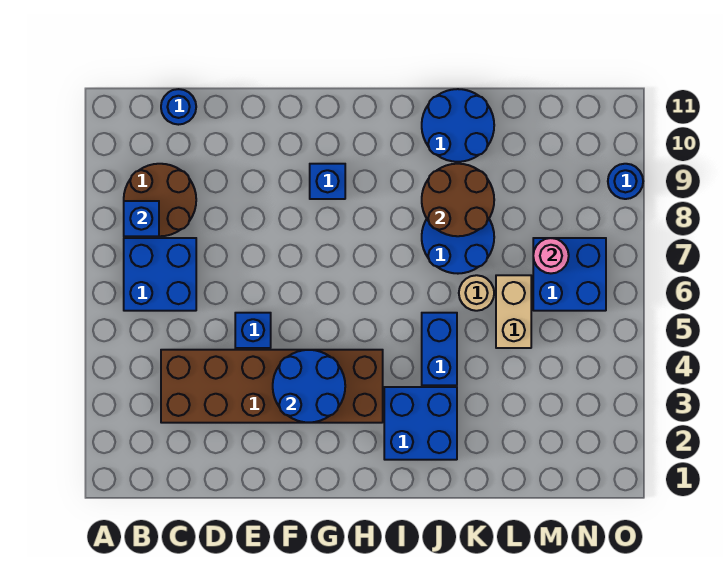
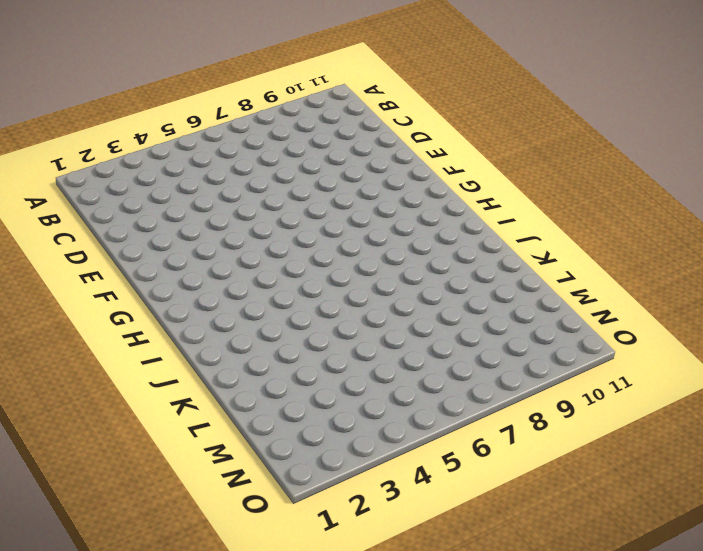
none -> blue 2x2 brick [124,238,196,311]
none -> brown 2x2 round brick [124,164,196,236]
none -> brown 2x6 brick [161,350,383,423]

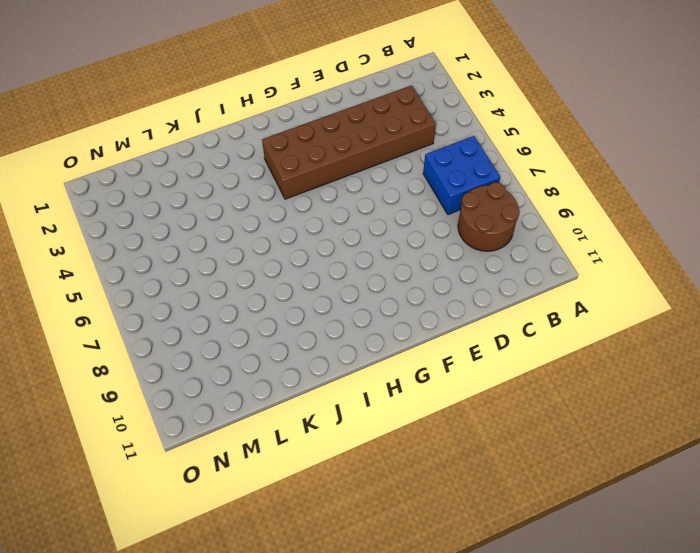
none -> blue 1x1 round brick [161,89,196,125]
none -> blue 1x1 brick [235,313,271,348]
none -> blue 1x1 brick [310,164,345,199]

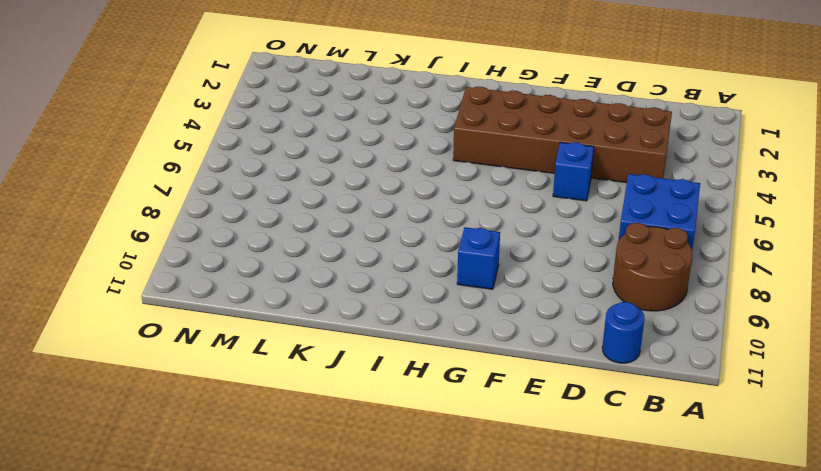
none -> blue 2x2 brick [384,387,457,460]
none -> blue 1x2 brick [422,313,457,385]
none -> blue 2x2 round brick [422,219,494,274]

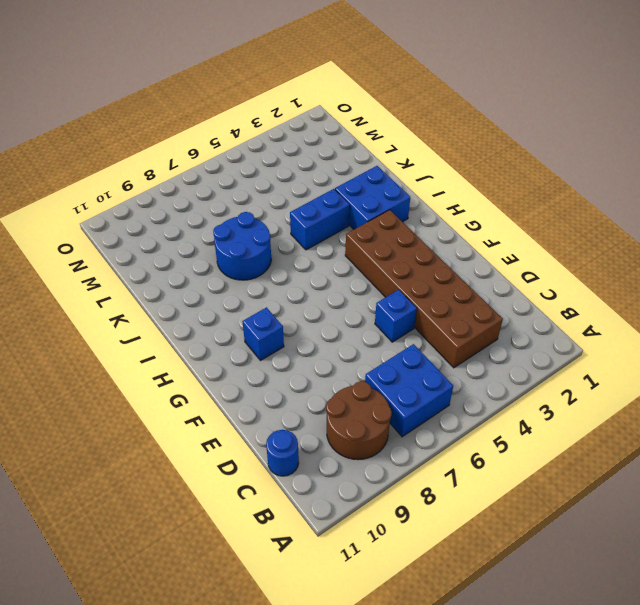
none -> blue 2x2 round brick [422,89,494,162]
none -> tan 1x1 round brick [459,275,494,311]
none -> tan 1x2 brick [496,275,531,348]

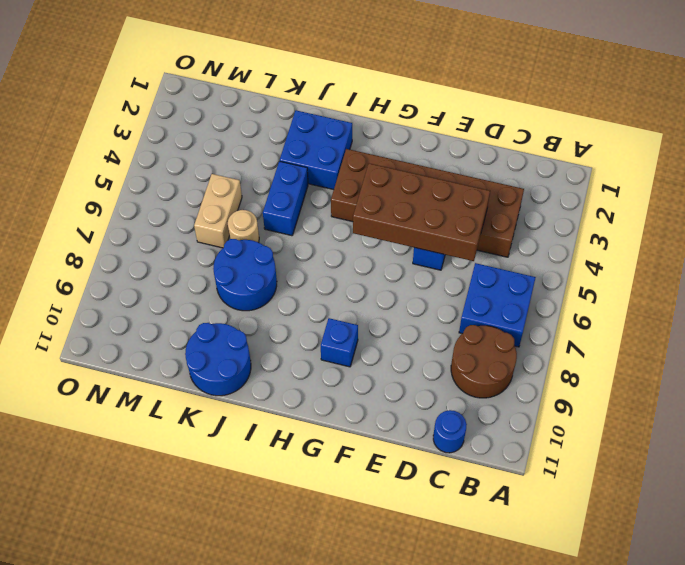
brown 2x4 brick [353,163,490,261] -> blue 2x2 round brick [273,350,345,423]
none -> blue 2x2 brick [533,238,606,311]
none -> blue 1x1 round brick [608,164,643,199]
none -> blue 1x1 brick [124,201,159,236]

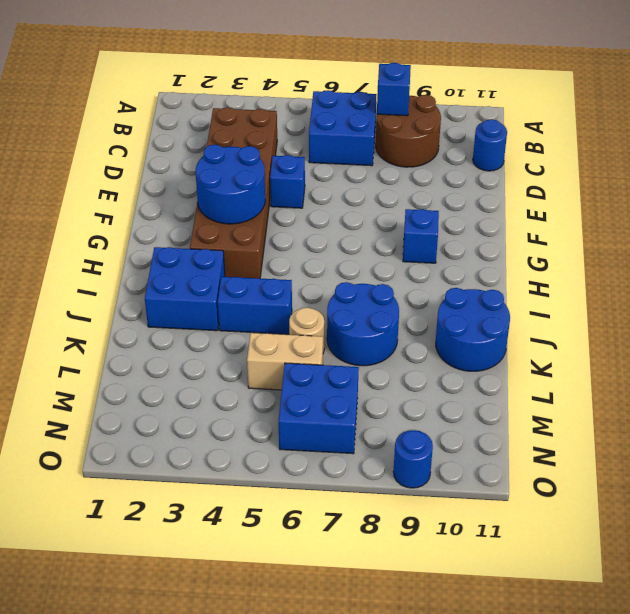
none -> brown 2x2 round brick [422,164,494,236]
none -> pink 1x1 round brick [533,238,569,273]

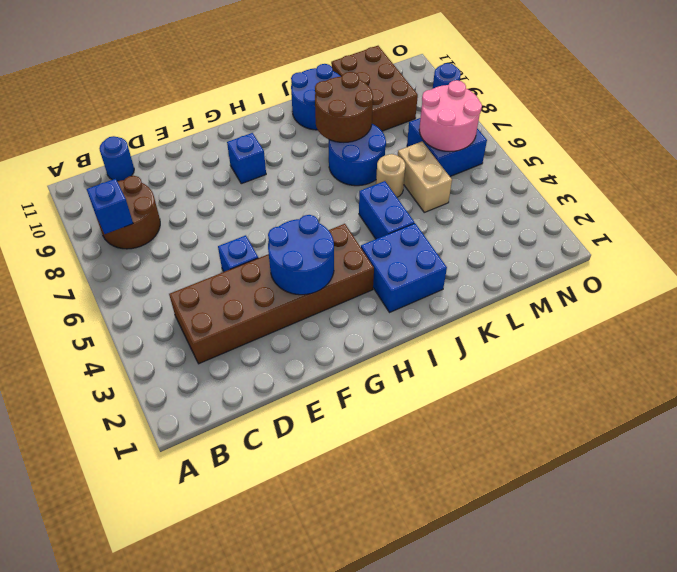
brown 2x3 brick [331,46,418,131] -> none
pink 2x2 round brick [419,80,482,152] -> pink 1x1 round brick [533,238,569,273]
none -> blue 2x2 brick [124,238,196,311]

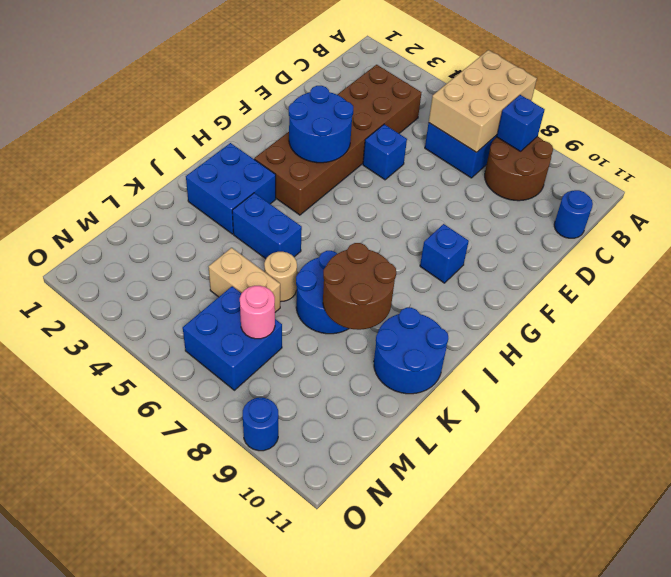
tan 2x3 brick [429,50,537,152] -> none

